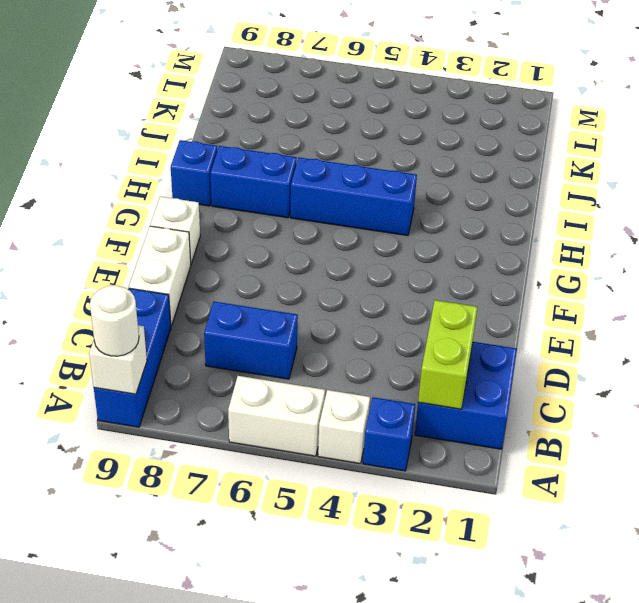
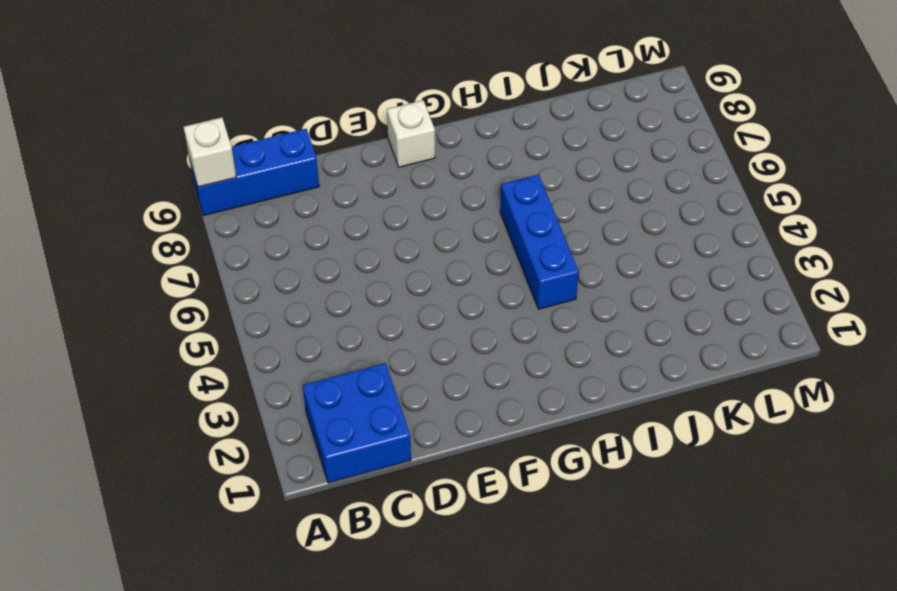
none -> blue 1x1 brick [363,397,415,471]
none -> white 1x1 brick [318,390,370,463]
none -> white 1x2 brick [228,376,325,456]

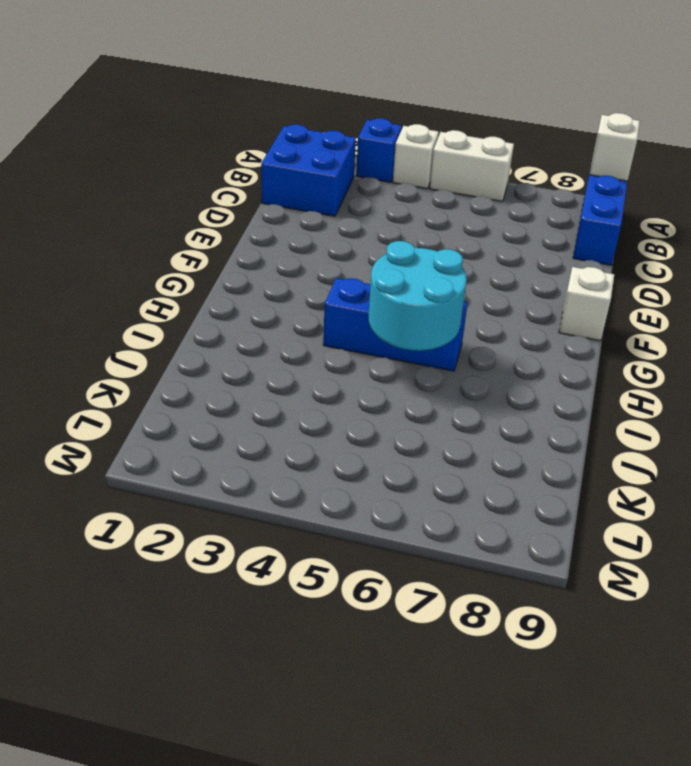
cyan 2x2 round brick [369,241,467,351] -> none
none -> blue 1x2 brick [204,302,298,379]
none -> white 1x2 brick [129,226,191,326]
none -> blue 1x2 brick [210,146,297,218]

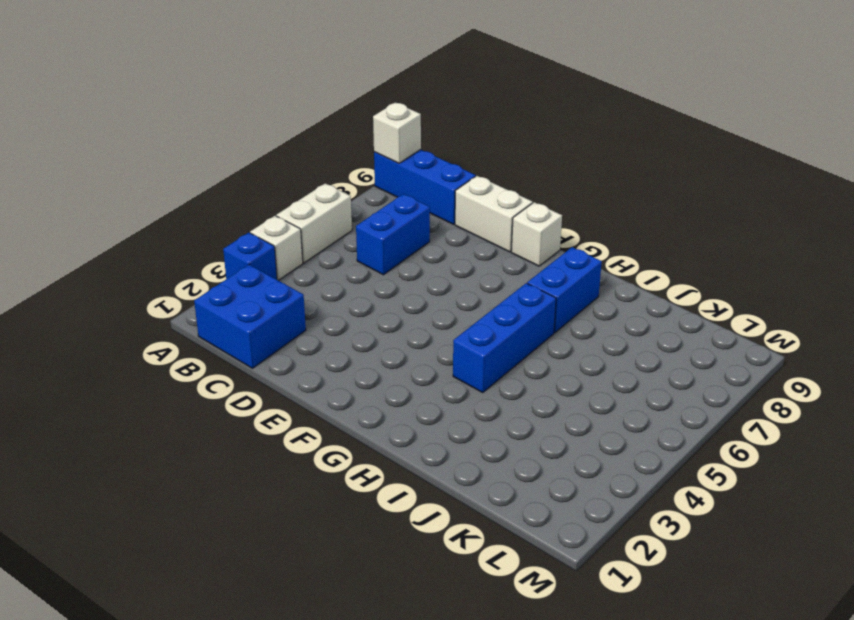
none -> blue 1x1 brick [171,140,217,206]
none -> lime 1x2 brick [418,300,477,409]
none -> white 1x1 round brick [90,285,139,356]

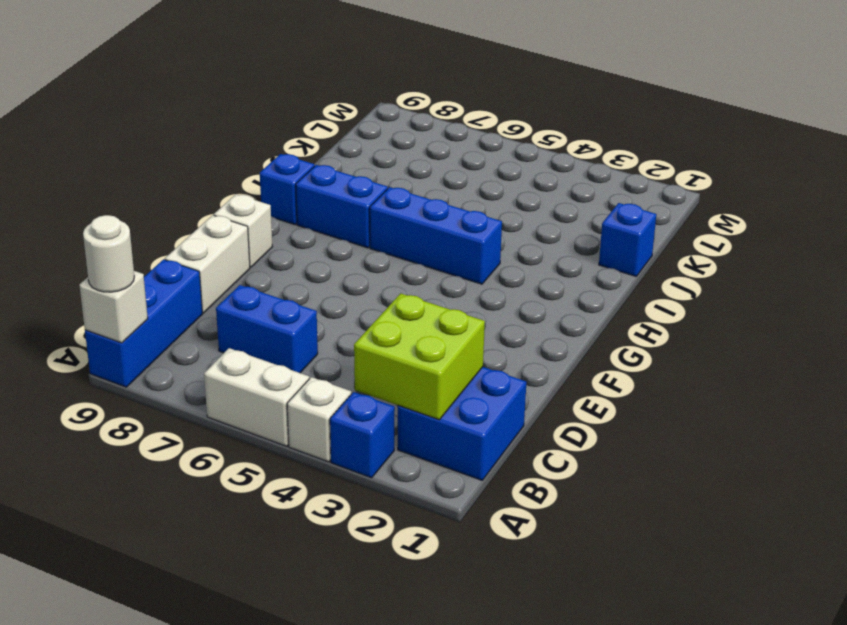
lime 2x2 brick [354,293,485,420] -> lime 1x2 brick [418,300,477,409]
blue 1x1 brick [599,203,656,276] -> none

